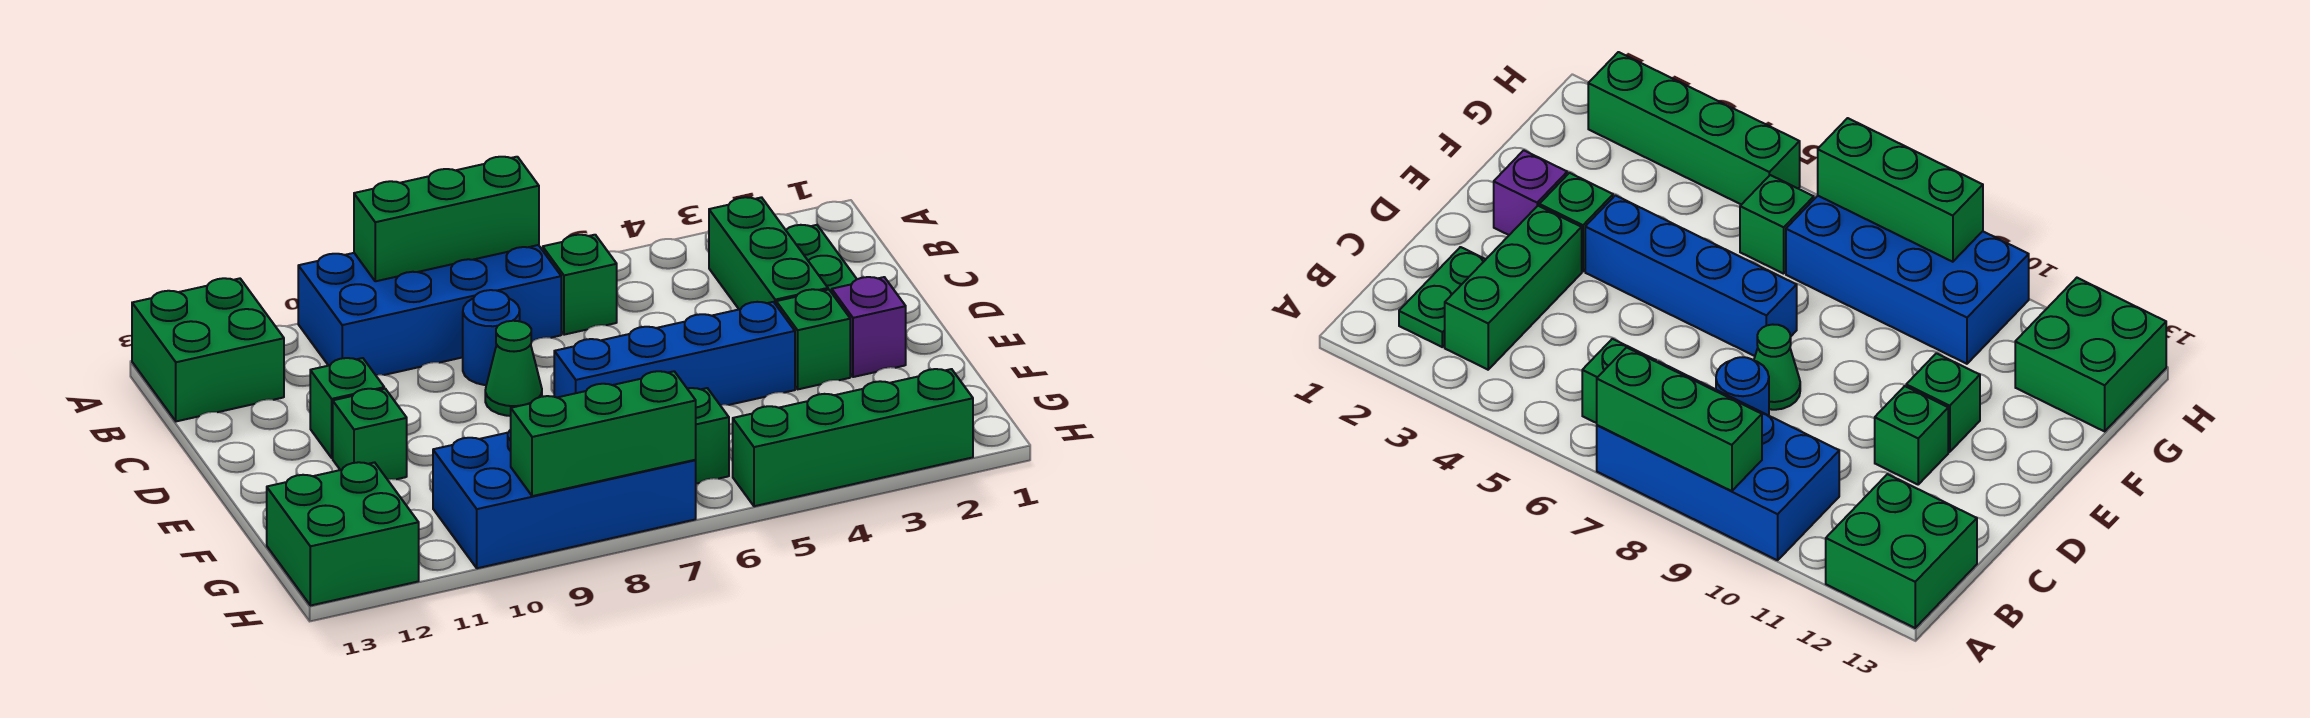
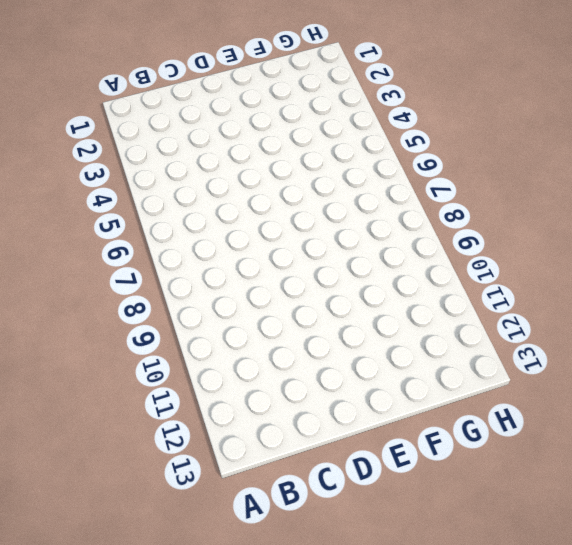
none -> blue 2x4 brick [298,245,561,375]
none -> green 2x2 brick [132,278,284,421]
none -> green 1x2 plate [786,225,857,293]

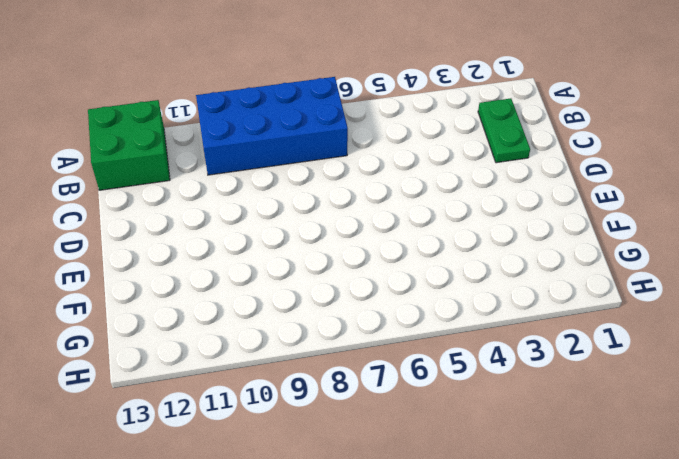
none -> green 1x3 brick [709,197,828,309]
none -> green 1x1 brick [543,235,617,335]
none -> blue 1x1 round brick [463,290,520,385]

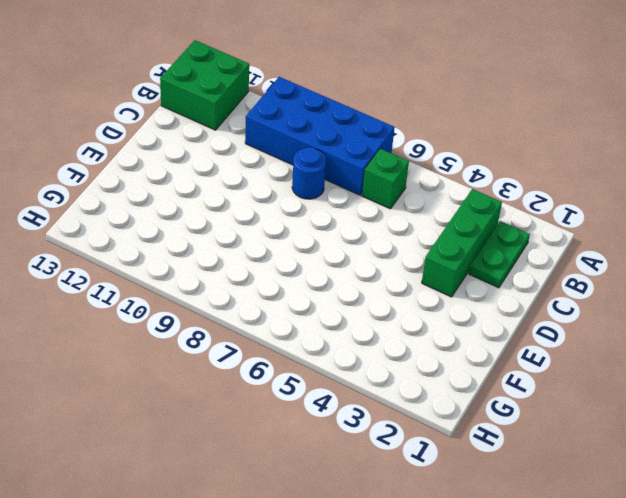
none -> green 1x1 cone [485,321,542,416]
none -> green 1x1 brick [310,358,384,458]
none -> purple 1x1 brick [832,277,906,377]

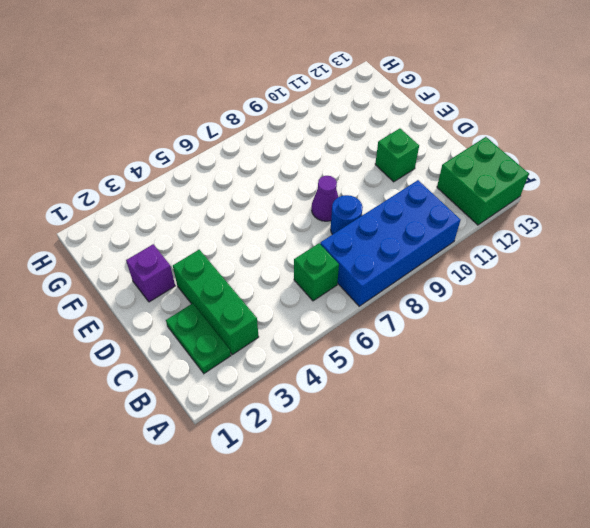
purple 1x1 cone [312,176,338,221] -> green 1x1 cone [485,321,542,416]
none -> green 1x1 brick [776,289,850,389]
none -> blue 1x4 brick [554,302,795,405]
none -> green 1x1 brick [333,389,407,480]

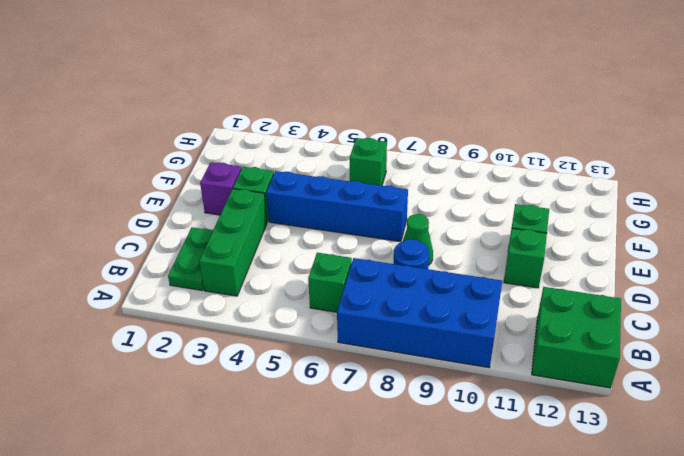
none -> blue 2x4 brick [433,430,696,568]
none -> green 2x2 brick [267,462,419,606]
none -> green 1x4 brick [733,369,973,506]

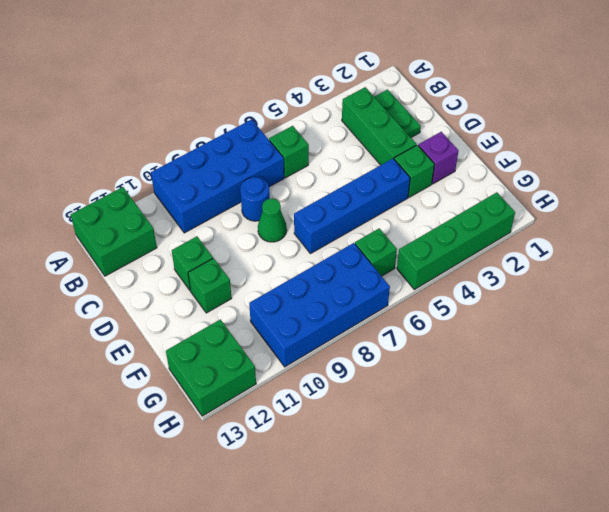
none -> green 1x3 brick [354,157,539,281]
none -> green 1x3 brick [511,371,696,496]

